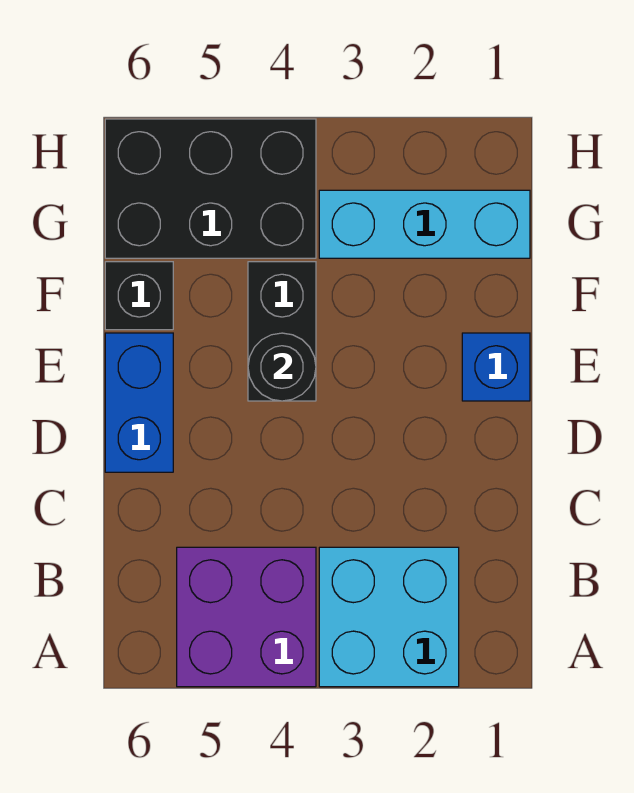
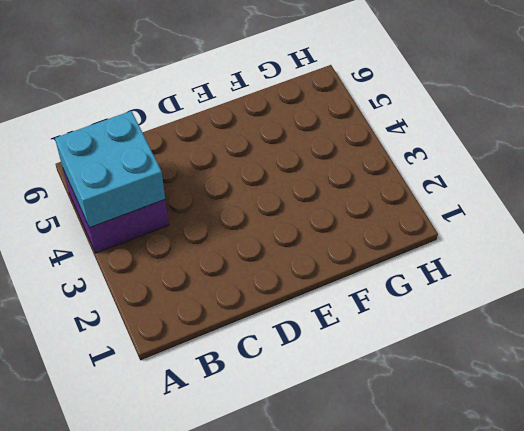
cyan 2x2 brick [55,111,165,228] -> cyan 2x2 brick moved to [319,547,459,687]
none -> blue 1x2 brick [105,333,173,472]
none -> blue 1x1 brick [462,333,530,401]

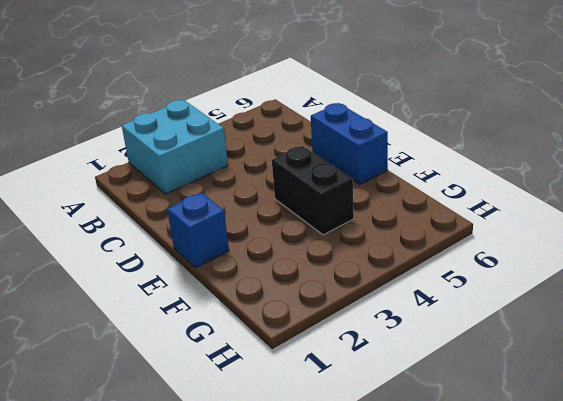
none -> purple 2x2 brick [177,547,316,687]
none -> black 1x1 brick [105,262,173,330]

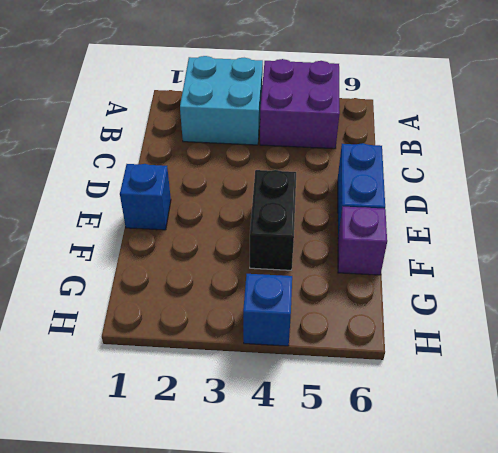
purple 1x1 brick [338,206,387,275] -> black 1x1 brick [105,262,173,330]
blue 1x1 brick [243,274,292,346] -> black 2x3 brick [105,119,316,258]
none -> cyan 1x3 brick [319,190,530,258]
none -> black 1x1 round brick [248,333,316,401]

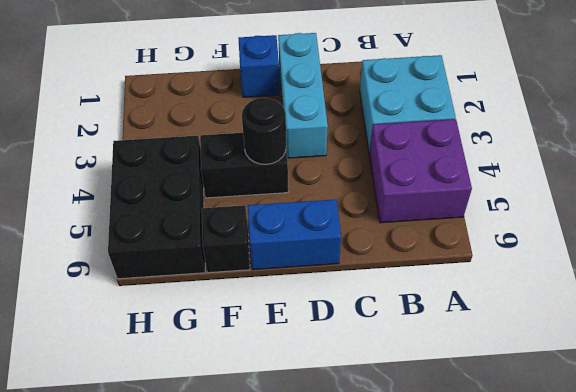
cyan 1x3 brick [278,33,328,158] -> cyan 1x3 brick moved to [319,190,530,258]

